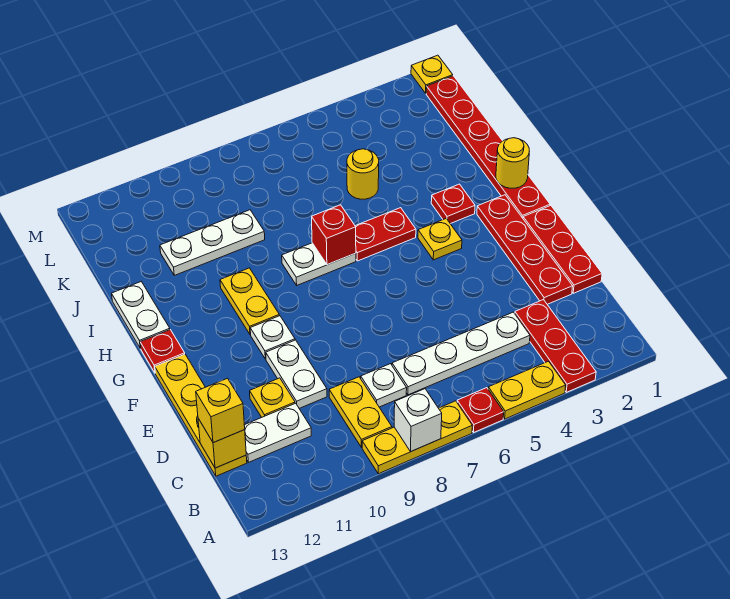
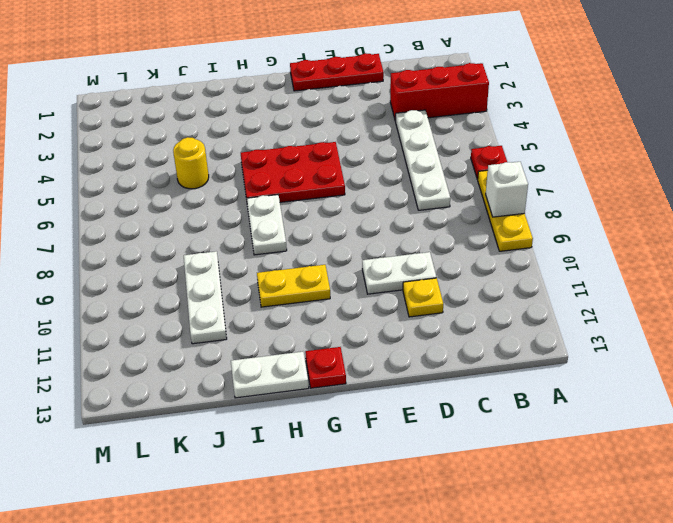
red 1x3 brick [390,63,489,121] -> red 1x3 plate [515,300,596,392]
red 2x3 plate [241,142,345,202] -> red 1x2 plate [356,208,416,261]
none -> yellow 1x2 plate [488,361,566,419]
none -> yellow 1x2 plate [329,377,392,447]
none -> white 1x1 plate [361,364,407,407]
none -> white 1x2 plate [244,403,311,462]

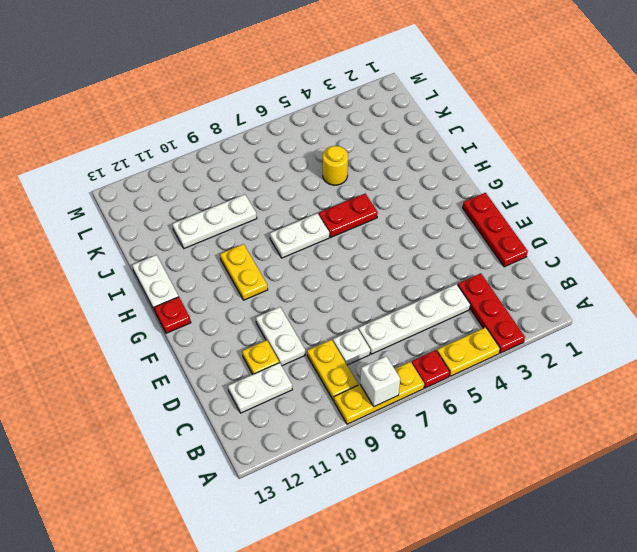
none -> yellow 1x4 plate [155,354,247,476]
none -> red 1x4 plate [477,195,573,304]
none -> white 1x1 plate [250,316,295,359]
none -> red 1x6 plate [426,76,550,218]

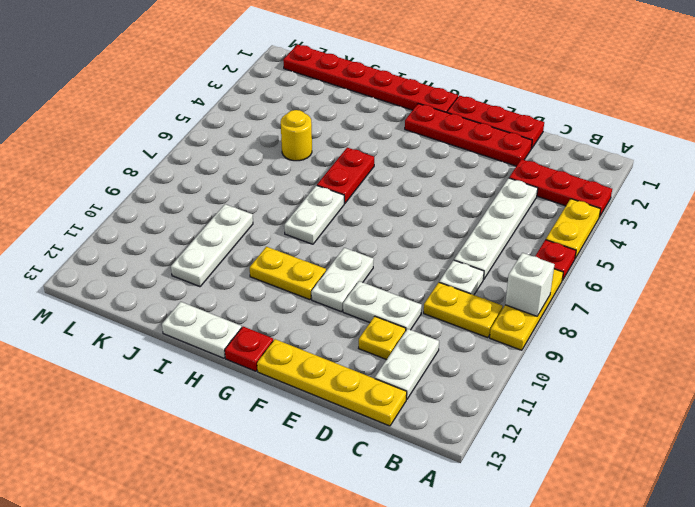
white 1x2 plate [311,248,374,312] -> white 1x1 plate [250,316,295,359]
none -> yellow 1x1 plate [418,219,462,260]
none -> red 1x1 plate [431,184,475,224]
none -> yellow 1x1 plate [411,55,453,93]
none -> yellow 1x1 brick [198,419,246,468]

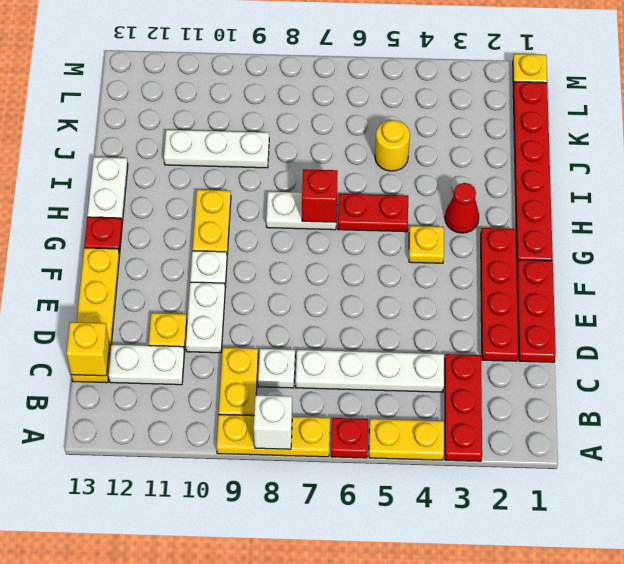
red 1x1 cone [445,183,479,233] -> red 1x1 plate [431,184,475,224]
none -> yellow 1x1 round brick [496,138,529,188]
none -> yellow 1x1 brick [196,378,245,443]

